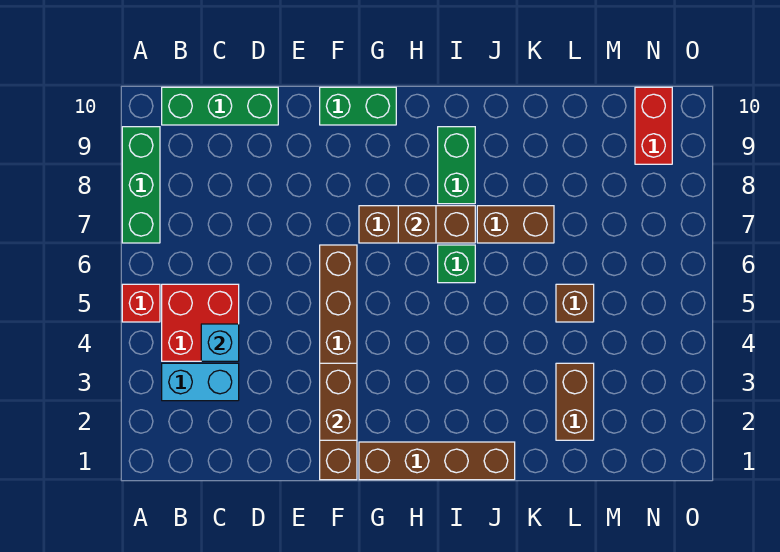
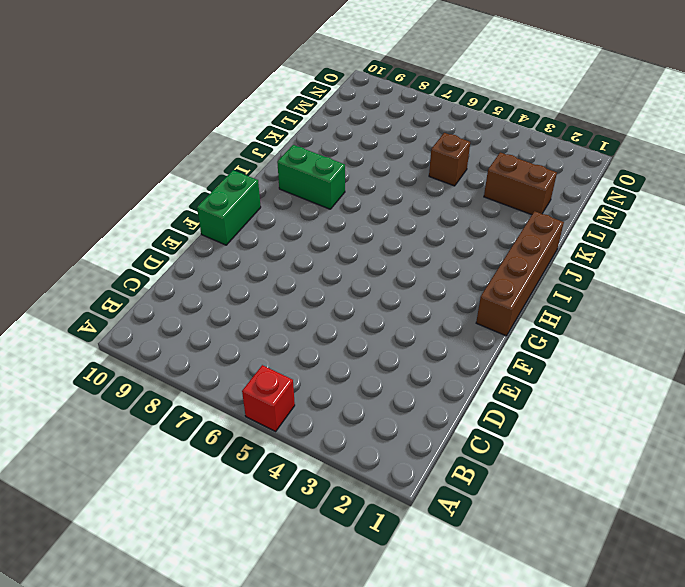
none -> green 1x3 brick [122,127,160,243]
none -> cyan 1x2 brick [162,363,239,401]
none -> red 2x2 brick [162,284,239,361]

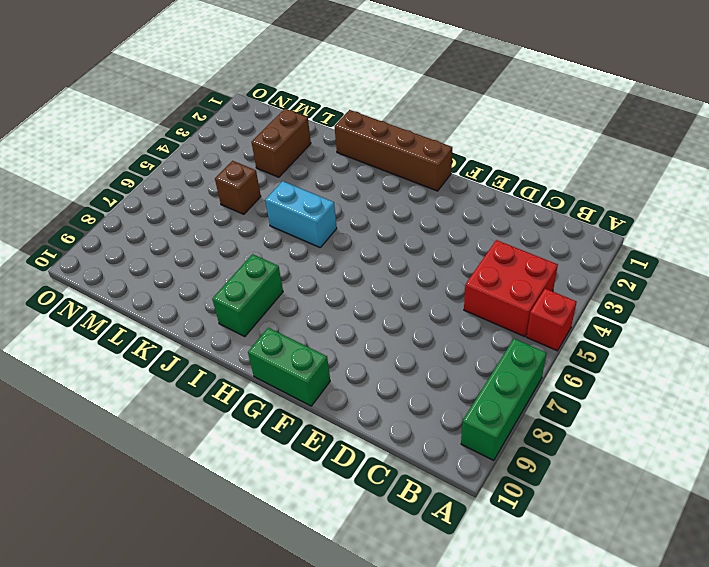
cyan 1x2 brick [265,181,337,247] -> cyan 1x2 brick moved to [162,363,239,401]
none -> green 1x3 brick [162,87,278,125]
none -> brown 1x6 brick [320,245,357,480]
none -> brown 1x3 brick [359,206,475,243]

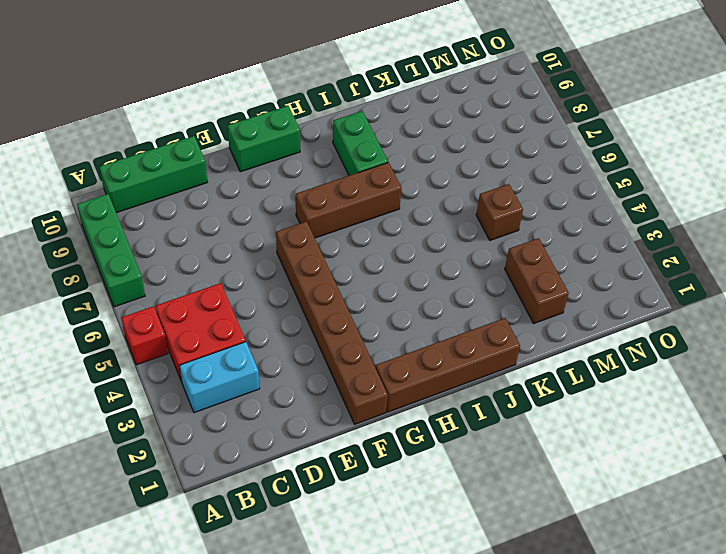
none -> green 1x1 brick [438,245,475,283]
none -> brown 1x2 brick [477,206,554,243]
none -> red 1x2 brick [635,87,672,164]

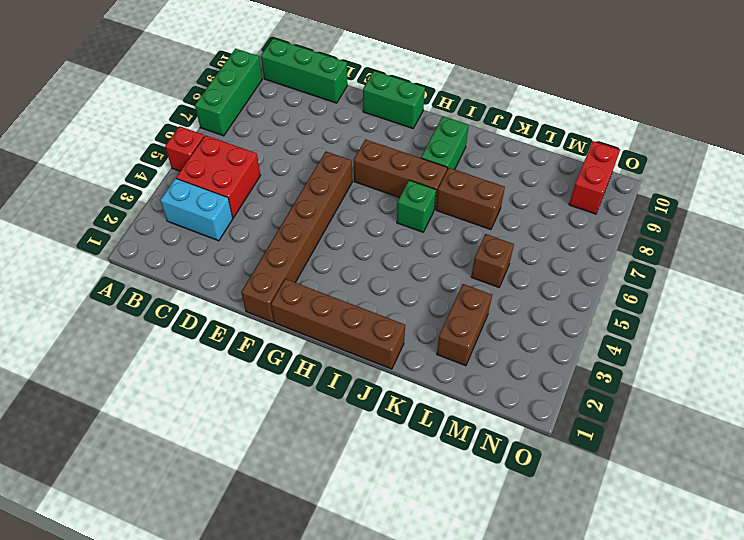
none -> cyan 1x1 brick [201,324,239,361]
none -> brown 1x2 brick [320,363,357,440]
none -> brown 1x1 brick [398,206,436,243]

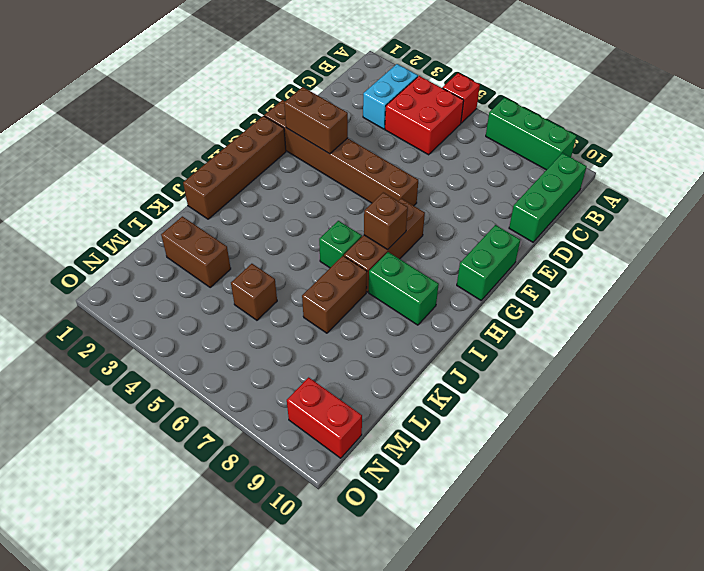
none -> cyan 1x1 brick [201,324,239,361]

